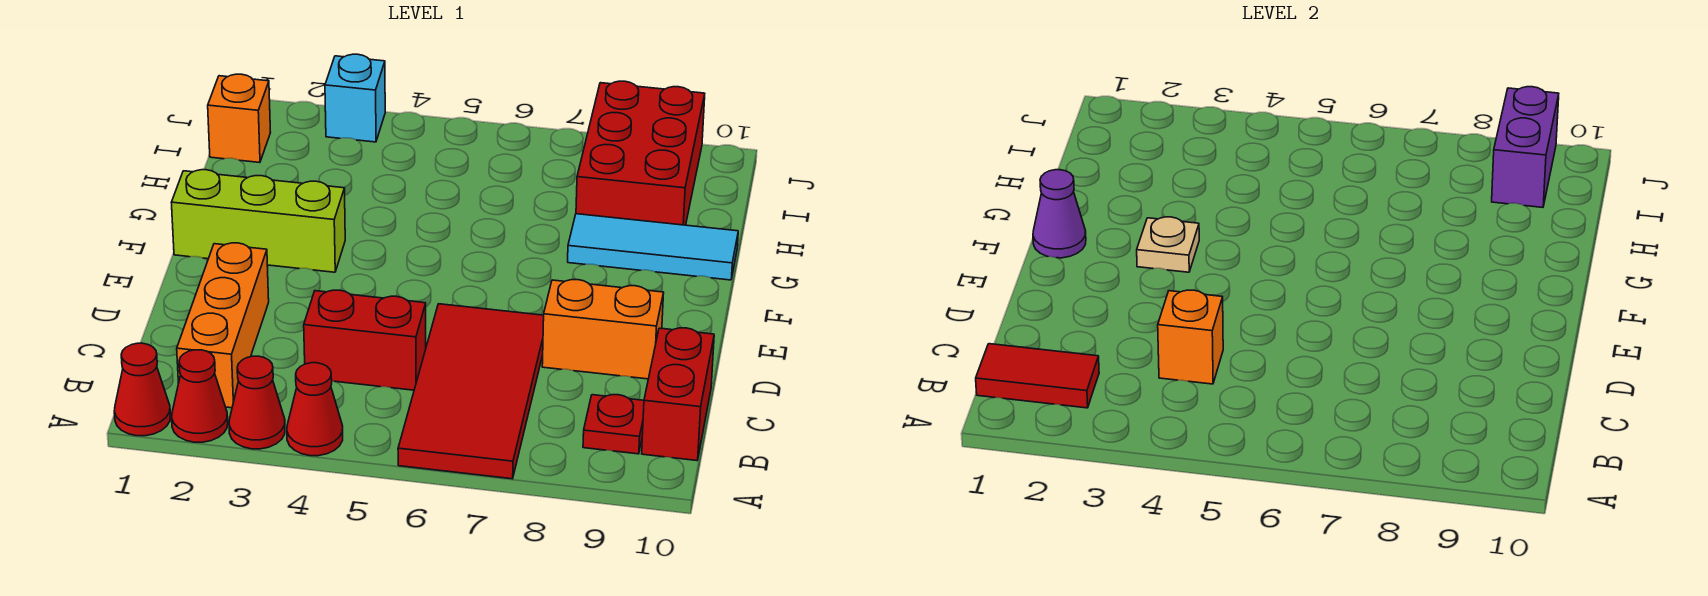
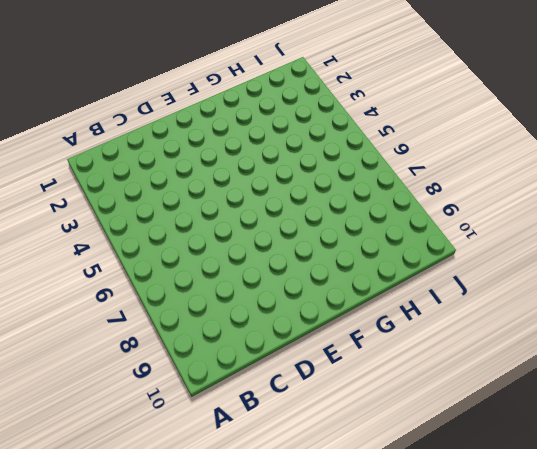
none -> red 1x1 cone [114,343,170,436]
none -> red 1x1 cone [172,350,228,442]
none -> red 1x1 cone [229,356,285,449]

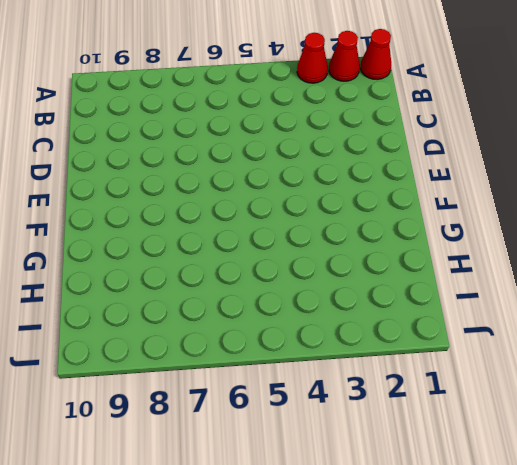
none -> red 1x1 cone [287,363,343,456]
none -> red 2x4 tile [398,304,544,479]
none -> orange 1x3 brick [177,243,269,408]

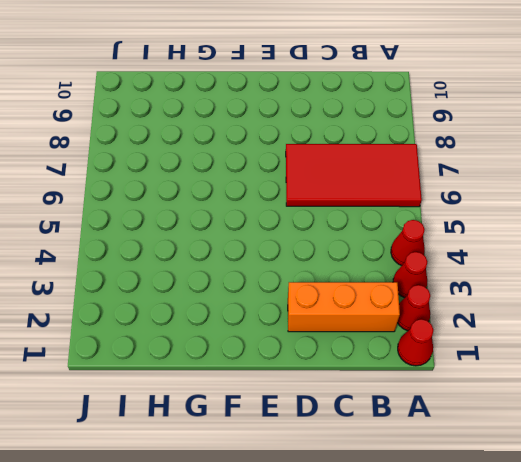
none -> red 1x1 plate [583,395,644,454]
none -> red 1x2 brick [642,328,714,461]
none -> red 1x2 brick [304,290,426,390]

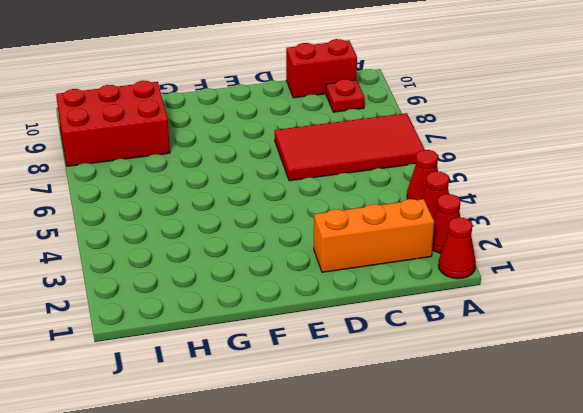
none -> red 1x2 brick [304,290,426,390]
none -> orange 1x2 brick [542,280,664,379]
none -> lime 1x3 brick [171,170,345,272]

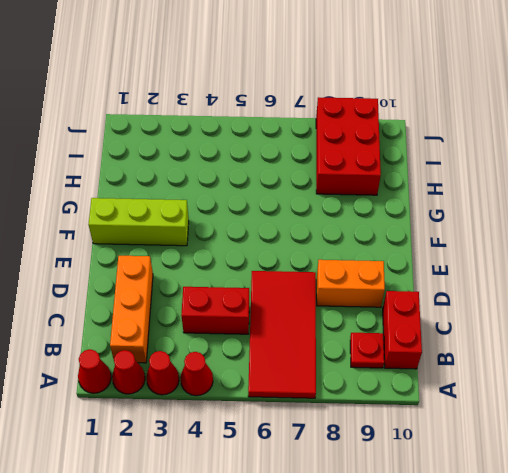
none -> cyan 1x3 tile [568,214,738,280]
none -> orange 1x1 brick [208,74,271,163]
none -> cyan 1x1 brick [325,54,385,142]

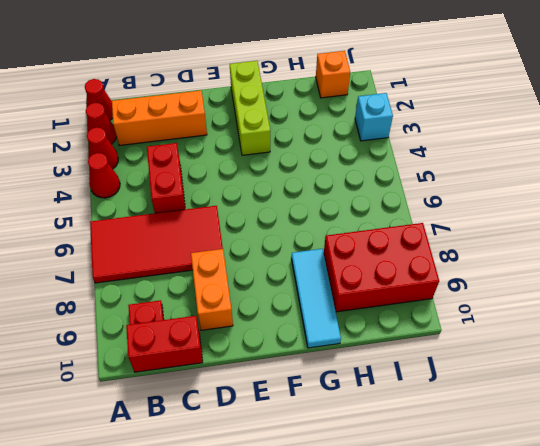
none -> red 1x2 tile [976,344,1099,408]
none -> orange 1x1 brick [1158,290,1223,384]
none -> purple 1x1 cone [1033,170,1086,258]

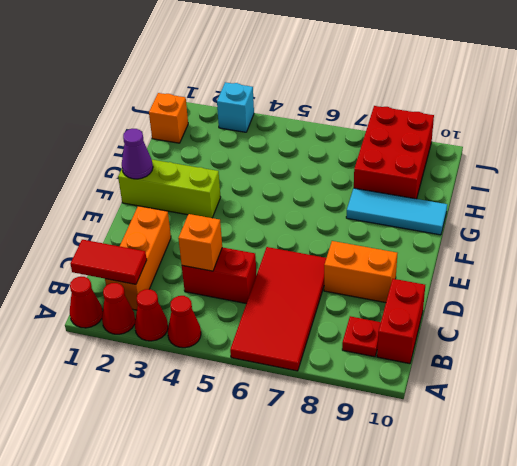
none -> tan 1x1 plate [1137,217,1199,272]
none -> purple 1x2 brick [1492,87,1559,207]

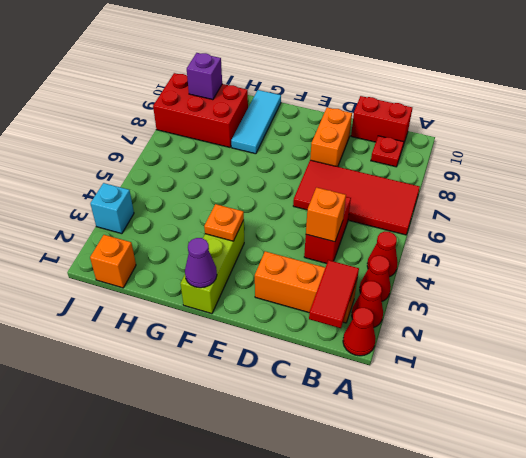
orange 1x1 plate [204,204,244,241] -> tan 1x1 plate [1137,217,1199,272]
purple 1x1 brick [187,53,222,100] -> purple 1x2 brick [1492,87,1559,207]

